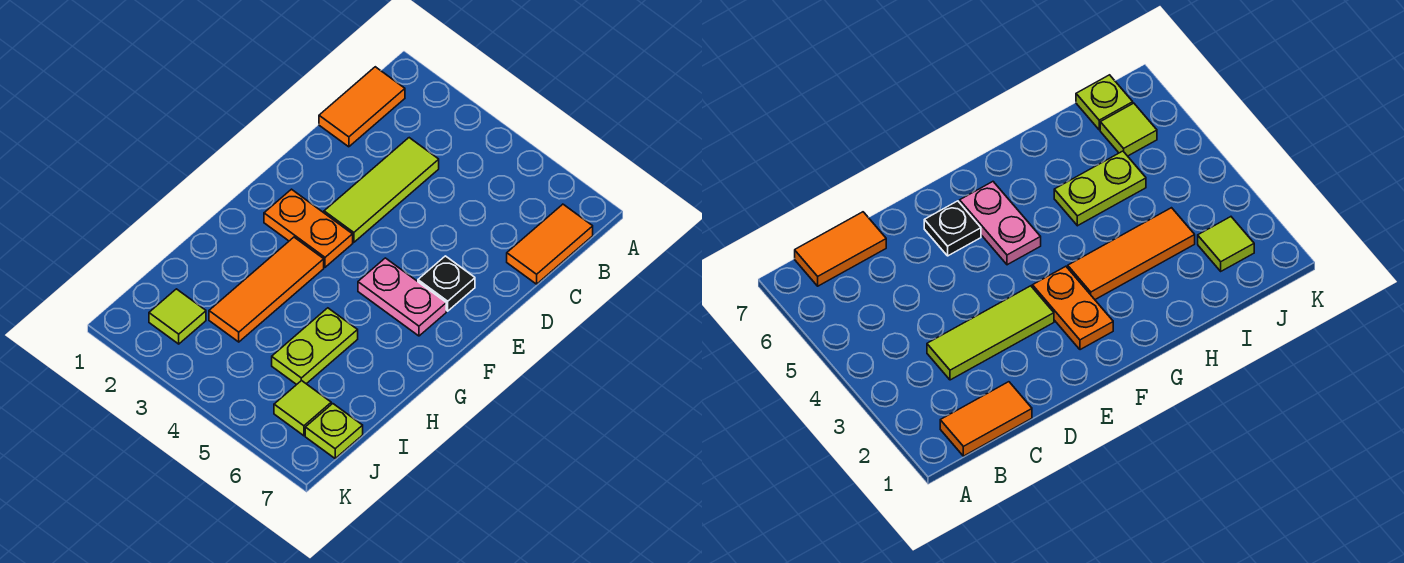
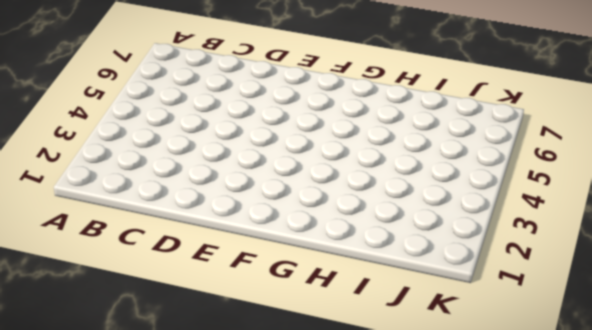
none -> orange 1x2 tile [319,67,405,147]
none -> orange 1x2 tile [507,204,593,284]

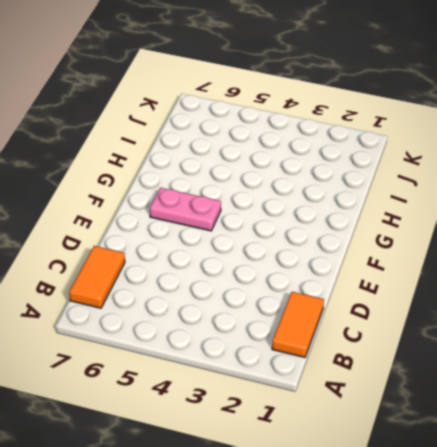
none -> lime 1x3 tile [324,138,439,242]
none -> black 1x1 plate [418,256,475,311]

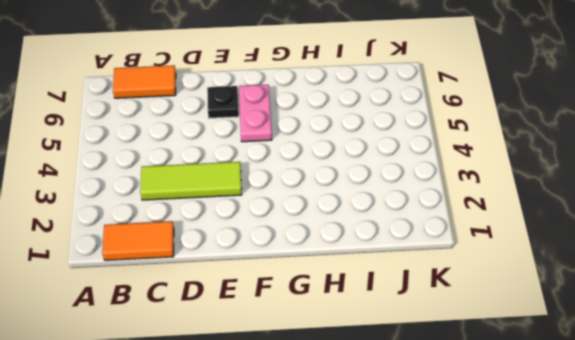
none -> orange 1x2 plate [264,189,353,267]
none -> orange 1x3 tile [209,237,324,342]

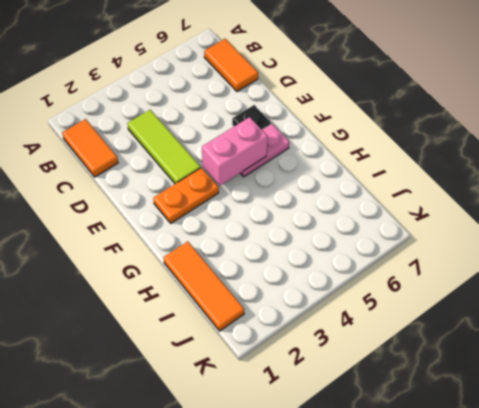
pink 1x2 brick [202,117,268,186] -> none
orange 1x3 tile [163,241,244,331] -> orange 1x3 tile moved to [209,237,324,342]
none -> lime 1x2 plate [272,308,358,385]
none -> lime 1x1 tile [149,289,206,344]

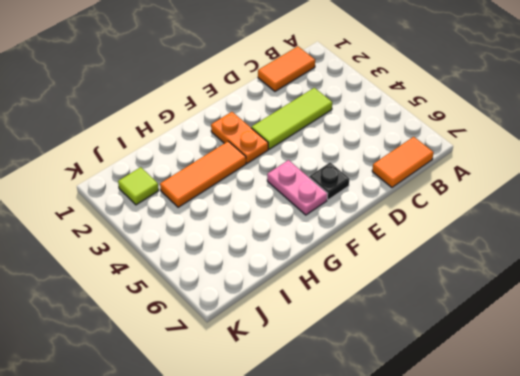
none -> lime 1x2 plate [272,308,358,385]
none -> lime 1x1 tile [274,380,331,436]

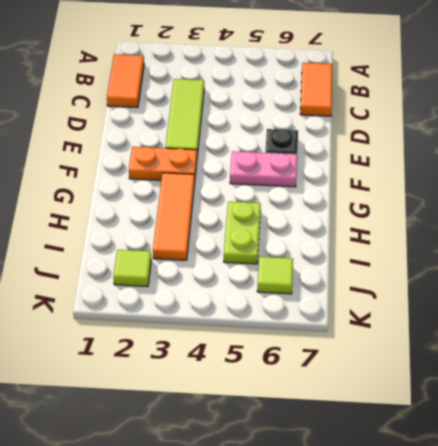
none -> lime 1x1 plate [305,404,363,458]

